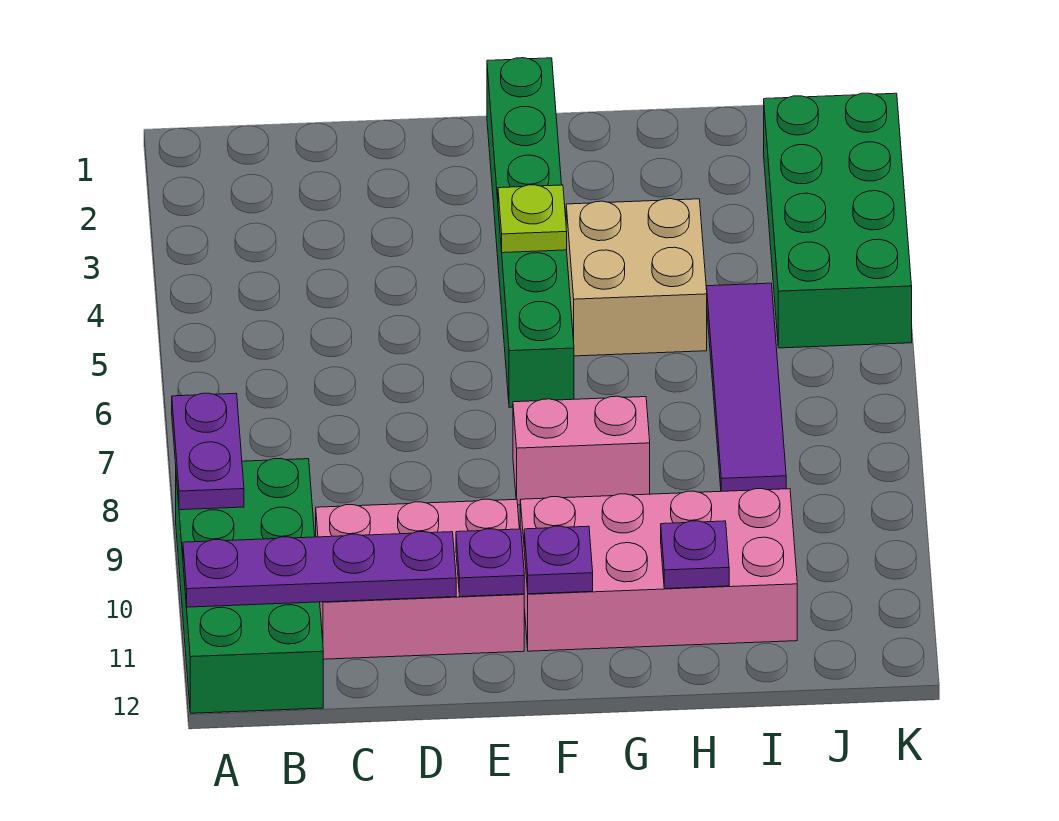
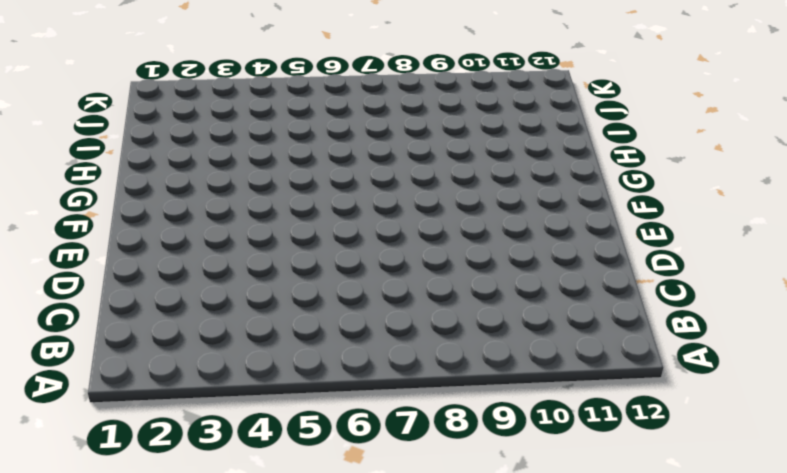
none -> green 2x4 brick [176,458,323,713]
none -> pink 2x3 brick [316,499,524,659]
none -> green 1x6 brick [487,58,574,407]

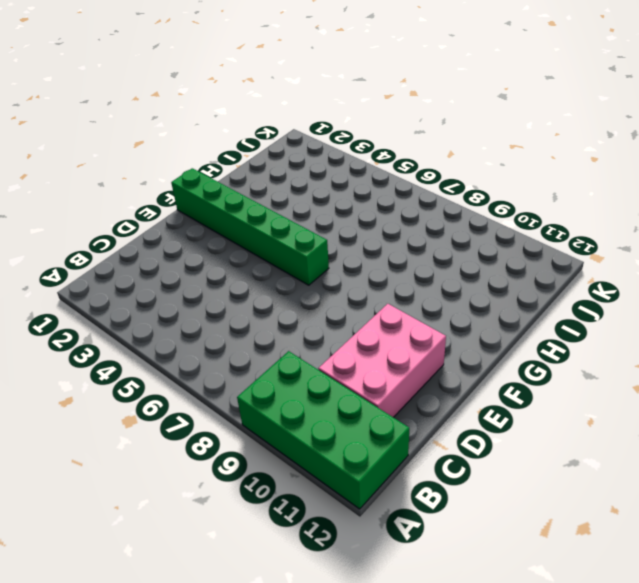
none -> pink 1x2 brick [513,396,650,505]
none -> pink 2x4 brick [520,489,797,651]
none -> tan 2x2 brick [566,199,707,356]

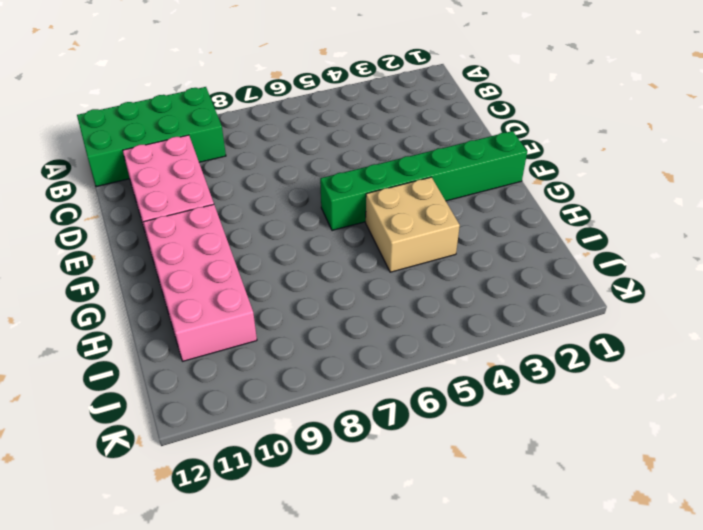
none -> pink 1x2 brick [513,396,650,505]
none -> purple 1x4 tile [707,283,786,491]
none -> green 2x4 brick [764,93,912,348]

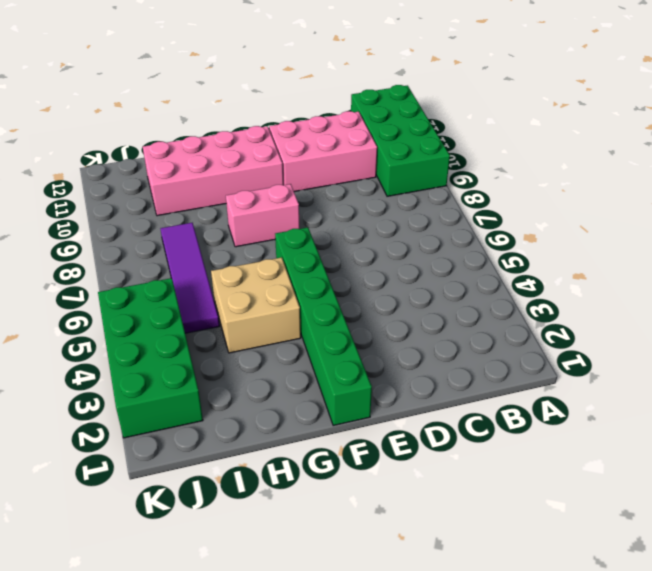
none -> purple 1x2 plate [172,393,244,510]
none -> purple 1x4 plate [183,532,456,607]
none -> purple 1x1 plate [456,529,524,597]

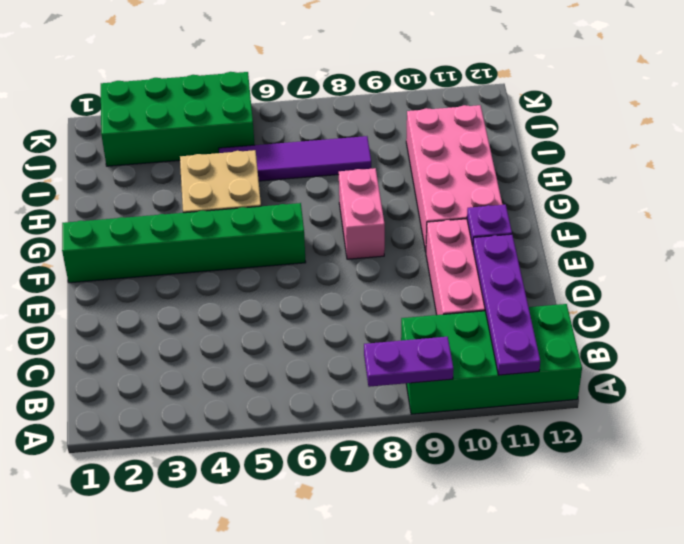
none -> lime 1x1 plate [498,185,567,253]
none -> purple 1x1 plate [524,526,593,594]
none -> purple 1x1 plate [661,521,729,589]

